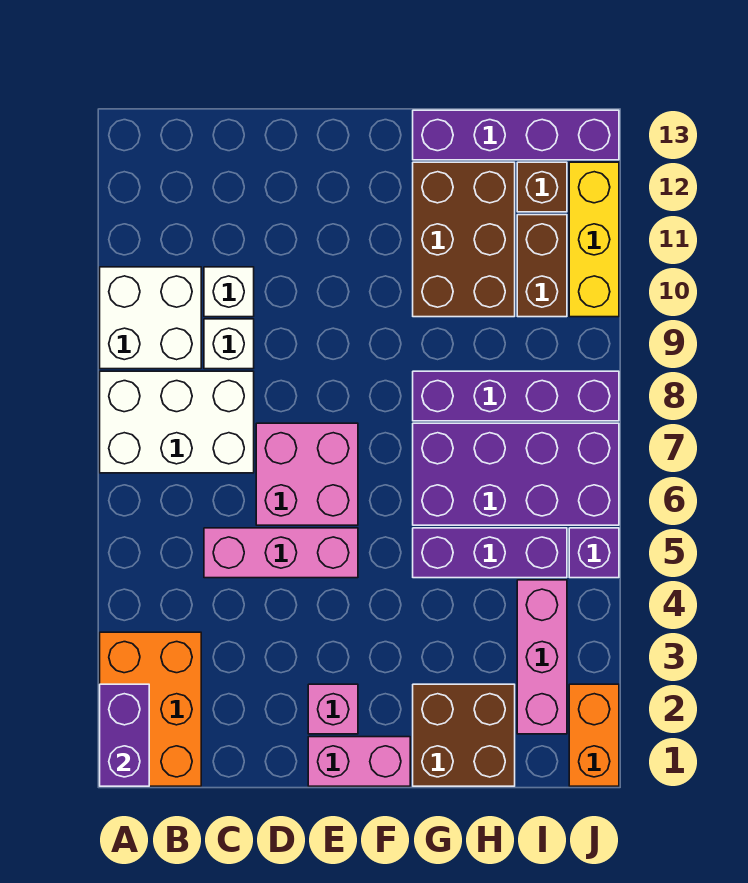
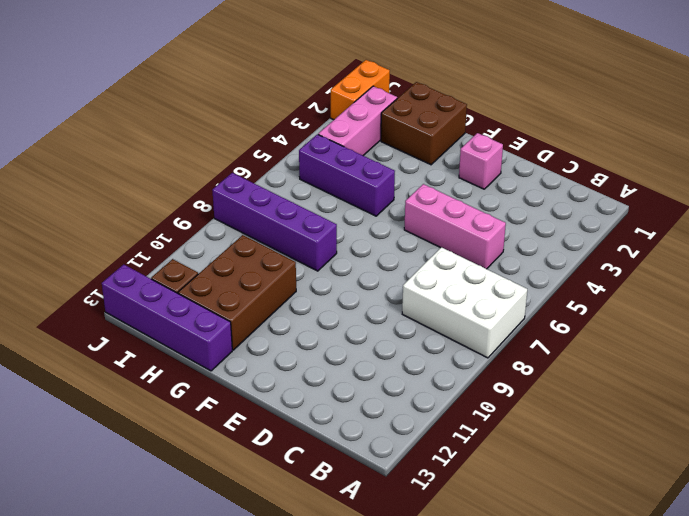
none -> orange 2x3 brick [100,632,201,786]
none -> white 2x2 brick [100,267,201,369]
none -> white 1x1 brick [204,319,254,369]

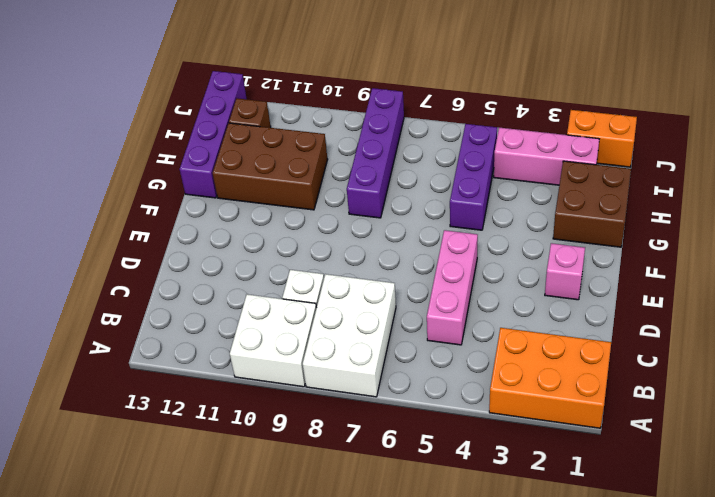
none -> white 1x1 brick [204,267,254,317]
none -> pink 2x2 brick [256,423,358,525]
none -> pink 1x2 brick [308,737,410,786]

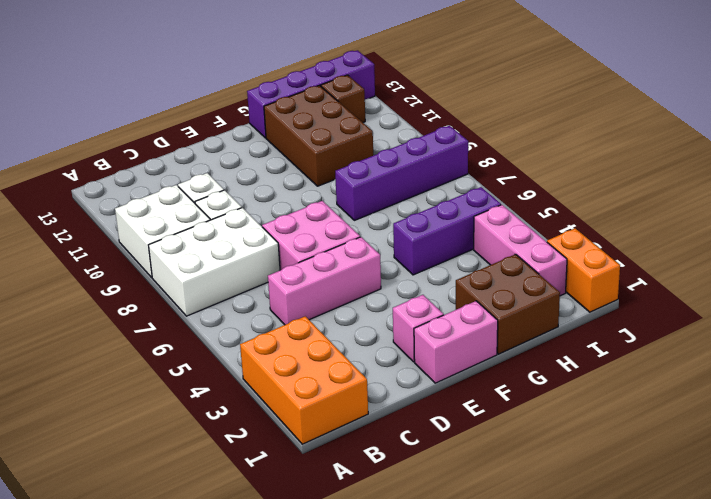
none -> purple 2x4 brick [413,423,619,525]
none -> brown 1x2 brick [517,215,567,317]
none -> purple 1x1 brick [569,528,619,578]

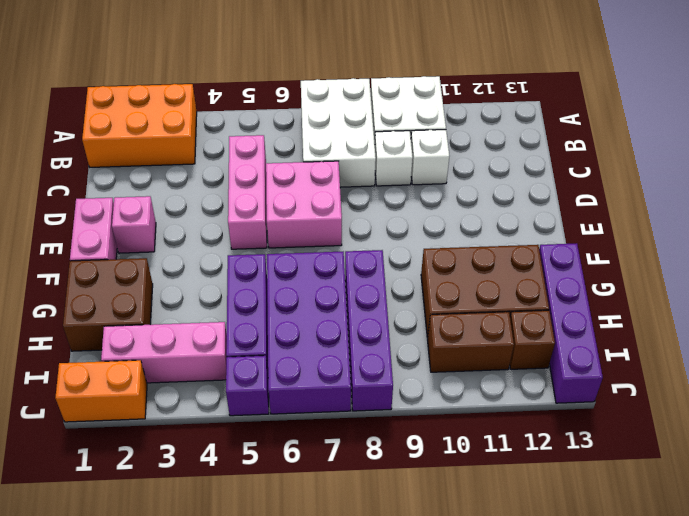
none -> yellow 1x3 brick [569,162,619,317]
none -> purple 1x2 brick [100,684,149,786]

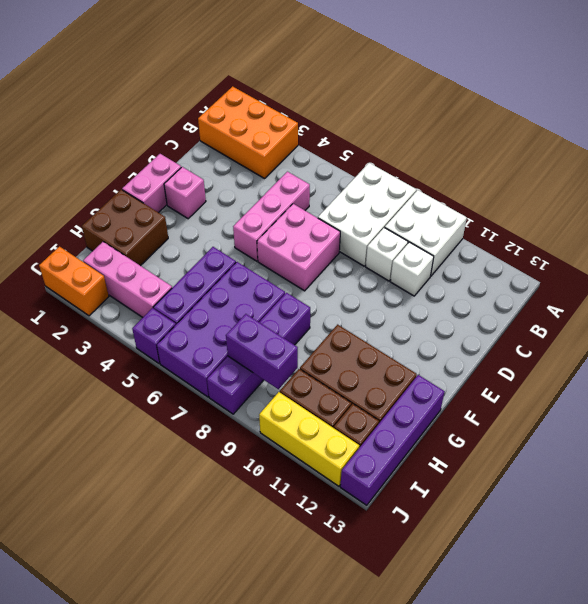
purple 1x2 brick [226,314,298,389] -> purple 1x2 brick moved to [100,684,149,786]

